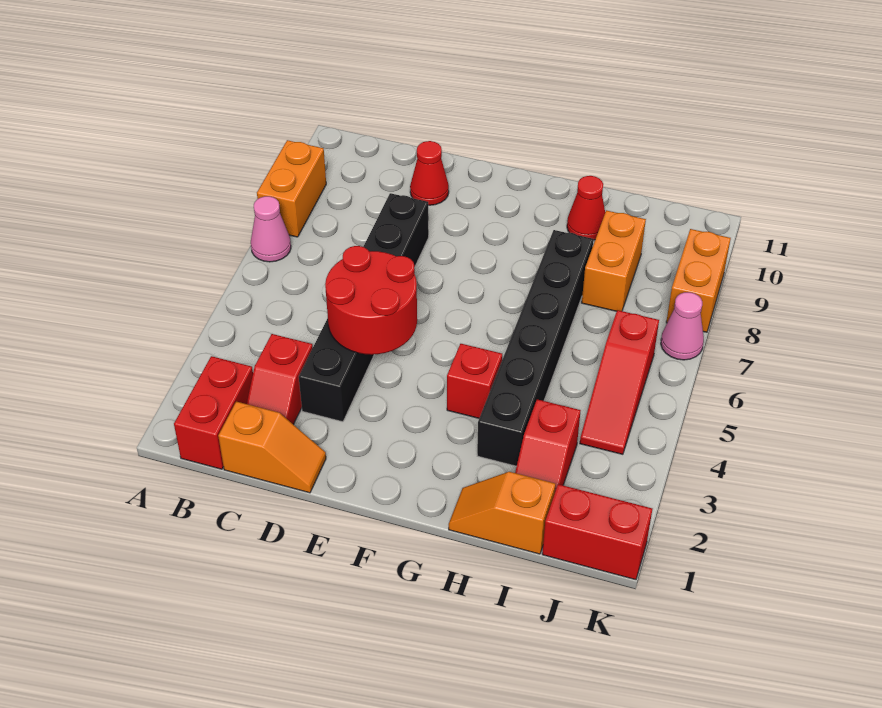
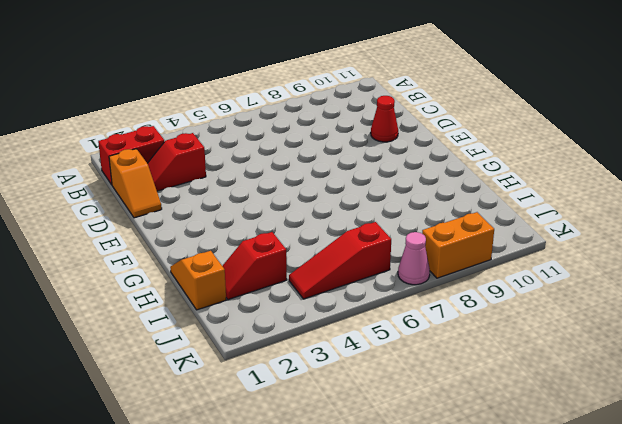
none -> pink 1x1 cone [251,196,291,262]
none -> orange 1x2 brick [257,140,326,237]
none -> black 1x6 brick [299,193,429,422]

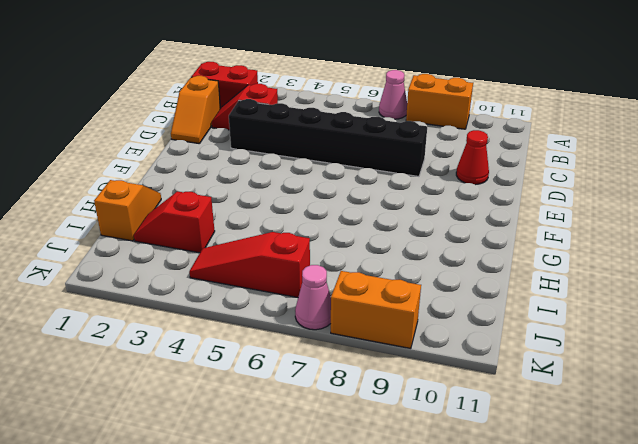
none -> red 1x1 brick [447,344,502,418]
none -> black 1x6 brick [477,230,593,466]
none -> red 1x1 cone [567,176,605,240]

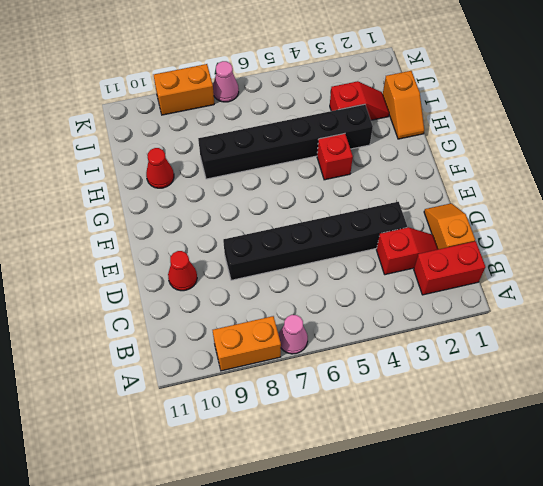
none -> orange 1x2 brick [582,210,646,311]
none -> red 1x2 brick [542,484,652,580]
none -> red 1x3 slope [580,310,659,454]

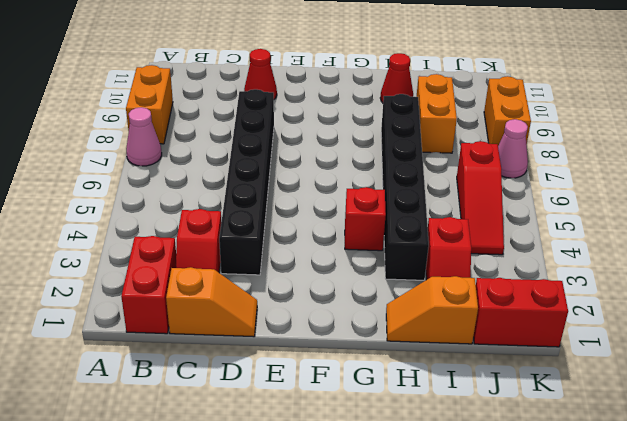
none -> red 2x2 round brick [325,246,417,355]

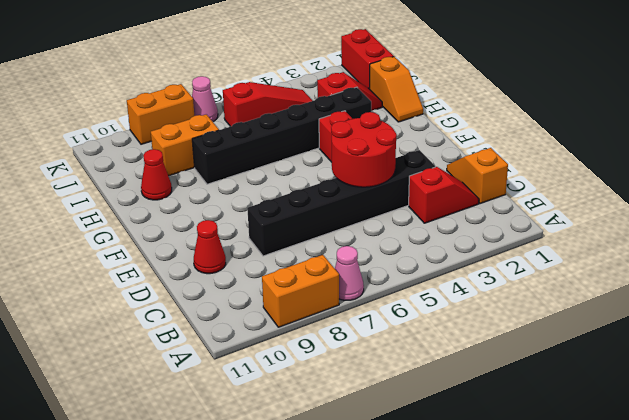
none -> red 1x2 brick [174,356,253,469]

